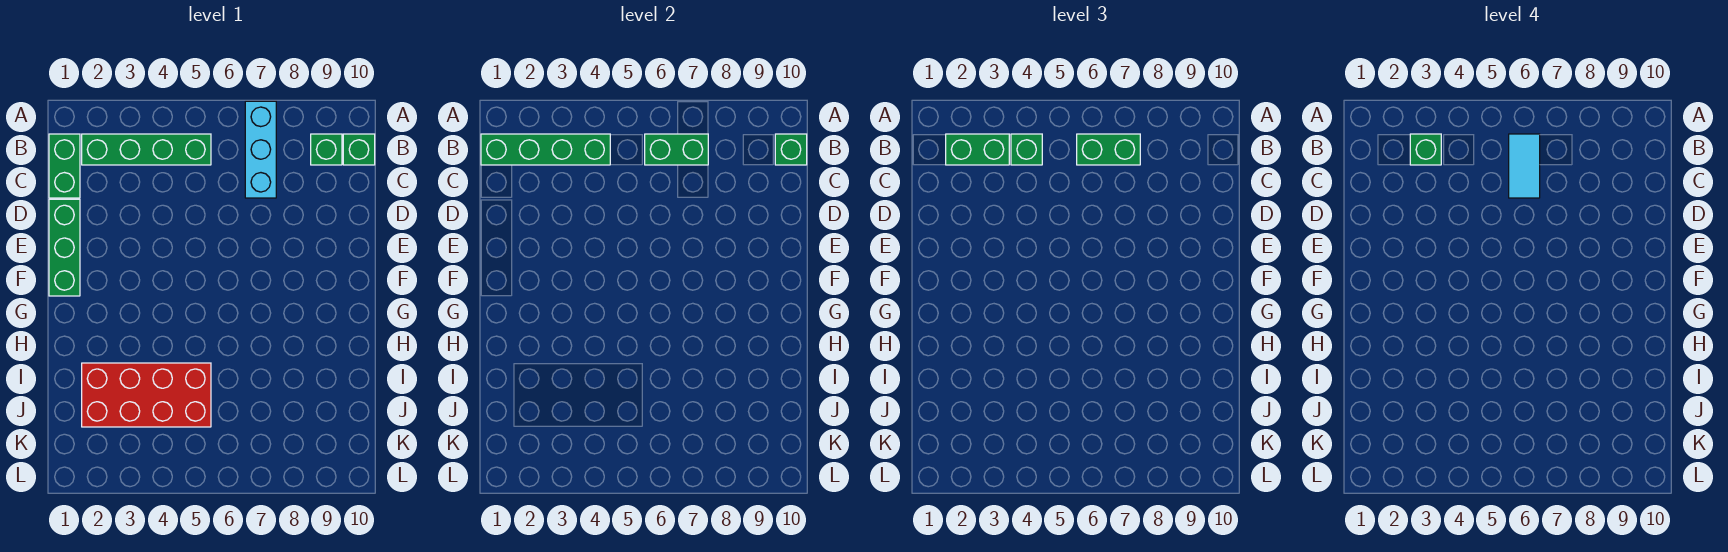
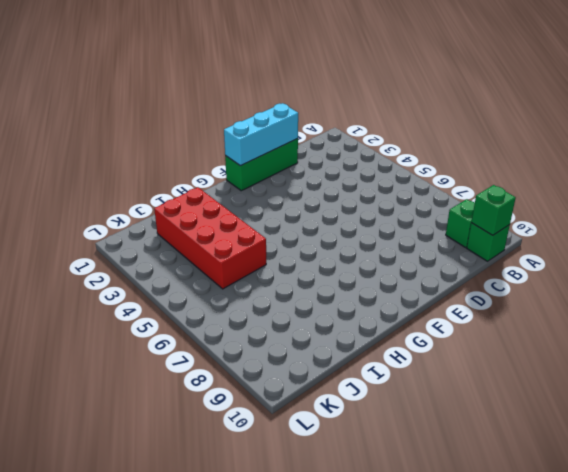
cyan 1x3 brick [224,103,298,166] -> cyan 1x3 brick moved to [245,101,276,198]
none -> green 1x2 brick [49,134,80,198]
none -> green 1x4 brick [82,134,211,165]
none -> green 1x4 brick [481,134,610,165]

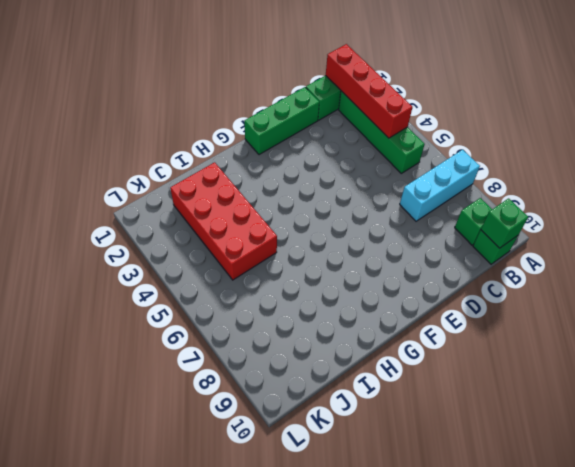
red 1x4 brick [326,44,412,138] -> green 1x4 brick [481,134,610,165]
none -> green 1x2 brick [645,134,708,165]
none -> green 1x2 brick [946,134,1009,165]
none -> green 1x1 brick [1011,134,1042,165]

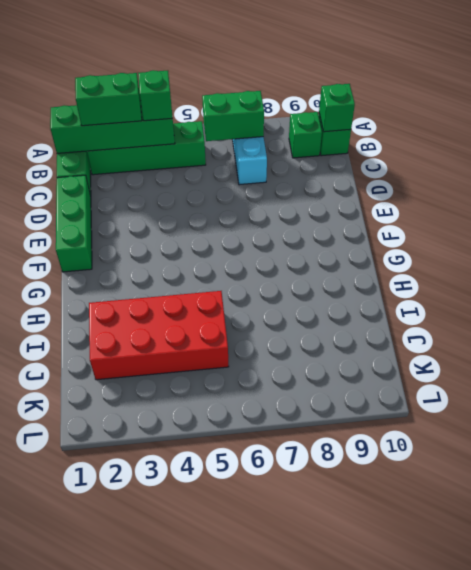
none -> green 1x2 brick [1077,134,1140,165]
none -> green 1x1 brick [1410,134,1441,165]
none -> cyan 1x2 tile [1509,134,1540,198]

